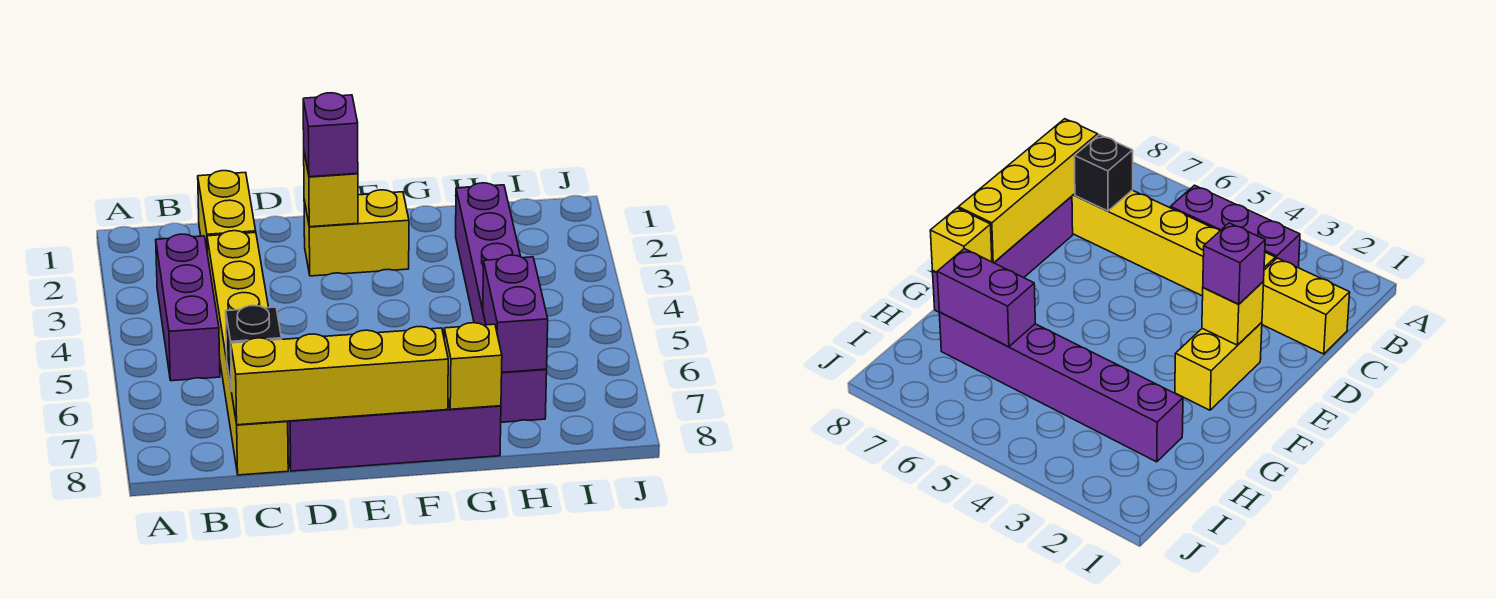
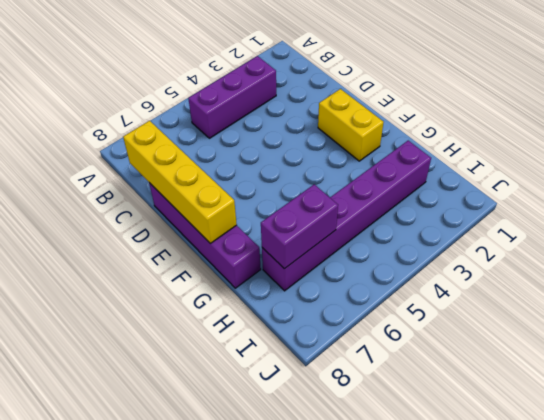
none -> yellow 1x2 brick [198,171,256,248]
none -> yellow 1x6 brick [207,231,288,475]
none -> black 1x1 brick [226,306,282,391]

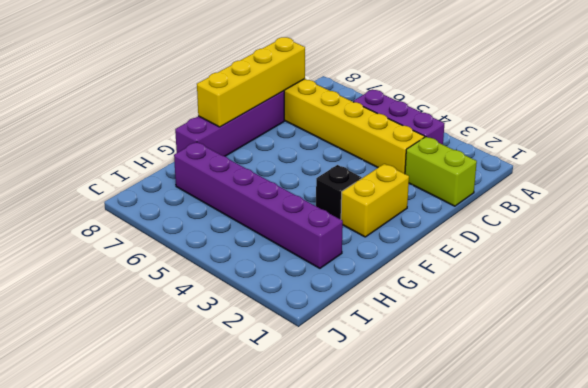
lime 1x2 brick [405,137,477,206] -> yellow 1x2 brick [198,171,256,248]
black 1x1 brick [316,165,362,219] -> black 1x1 brick moved to [226,306,282,391]
none -> yellow 1x1 brick [304,153,358,227]
none -> yellow 1x1 brick [444,323,502,409]
none -> purple 1x2 brick [483,255,548,372]

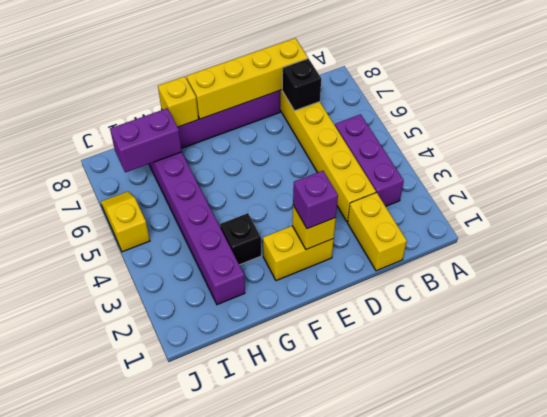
black 1x1 brick [220,213,261,265] -> none
purple 1x2 brick [110,108,182,173] -> purple 1x2 brick turned to [483,255,548,372]
yellow 1x2 slope [101,192,150,252] -> none

